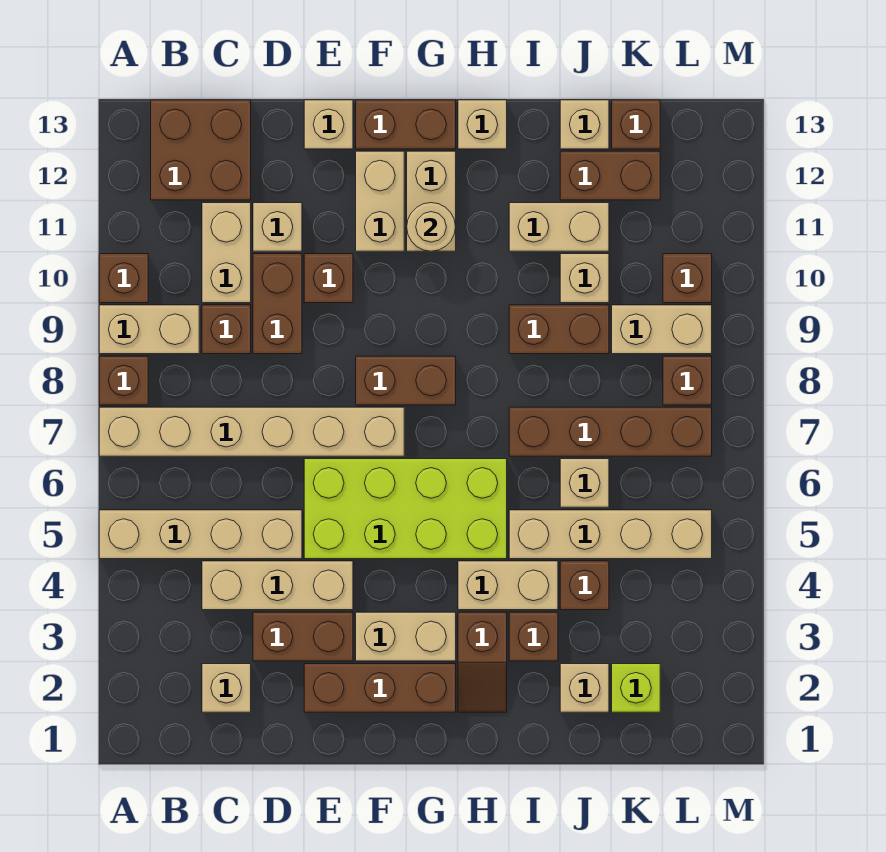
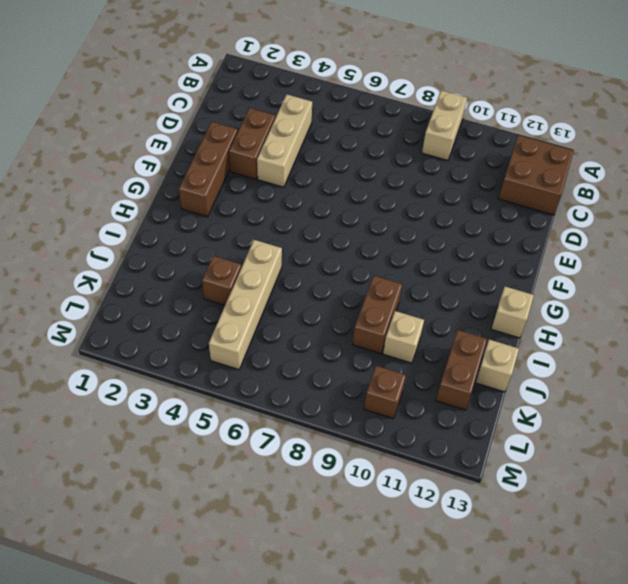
none -> tan 1x4 brick [99,510,302,559]
none -> tan 1x6 brick [99,407,404,456]
none -> brown 1x1 brick [99,356,148,405]
none -> brown 1x1 brick [99,254,148,303]

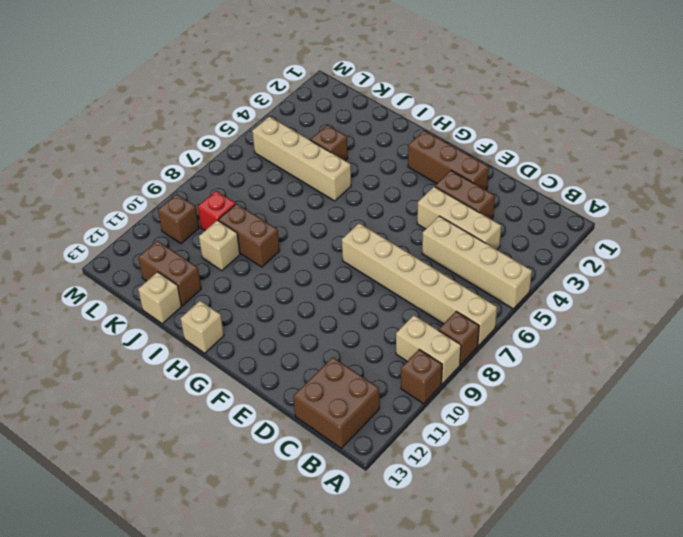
red 1x1 brick [198,191,236,230] -> tan 1x2 brick [612,305,712,354]
none -> tan 1x1 brick [202,664,251,712]
none -> brown 1x1 brick [202,305,251,354]
none -> tan 1x2 brick [202,203,251,303]
none -> brown 1x2 brick [253,254,302,354]

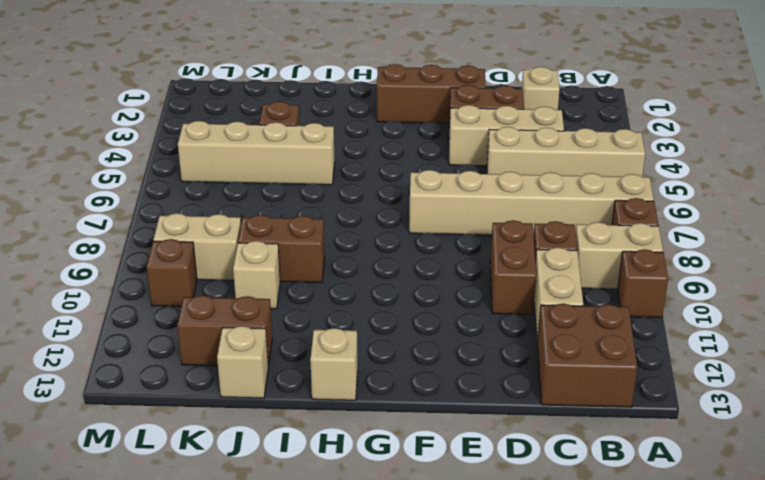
none -> tan 1x1 brick [253,203,302,251]
none -> lime 2x4 brick [304,459,507,559]
none -> brown 1x1 brick [304,254,353,303]
none -> tan 1x1 brick [304,100,353,149]

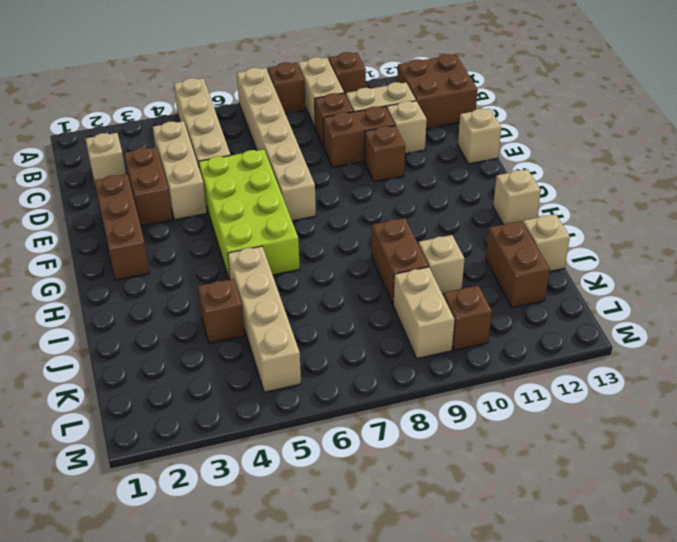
none -> tan 1x2 brick [356,612,456,661]
none -> brown 1x2 brick [356,356,456,405]
none -> tan 1x2 brick [356,151,404,251]
none -> brown 1x2 brick [356,100,456,149]

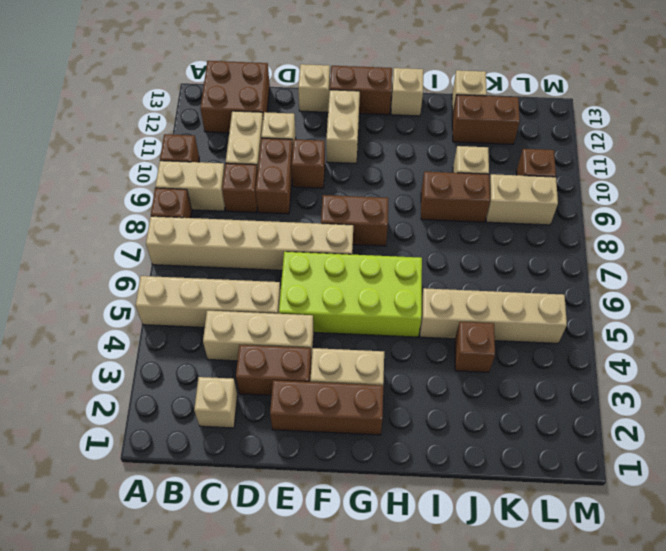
none -> tan 1x2 brick [407,151,456,251]
none -> brown 1x2 slope [458,612,507,712]
none -> tan 1x2 brick [458,561,558,610]
none -> brown 1x1 brick [509,612,558,661]

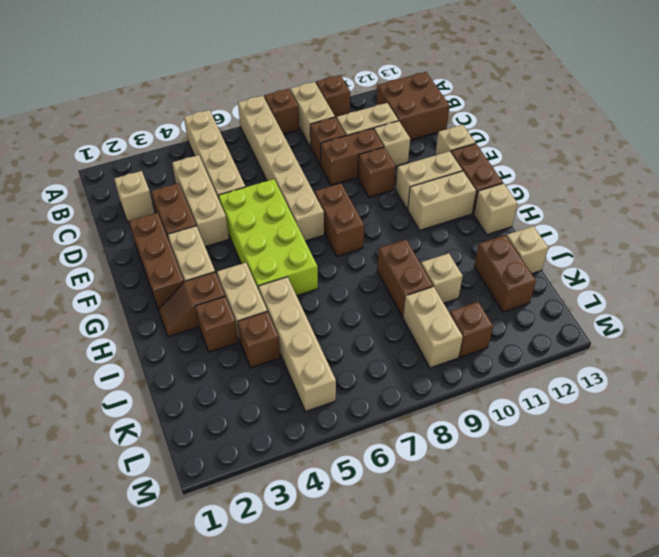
none -> brown 1x4 brick [509,407,712,456]
none -> tan 1x2 brick [509,203,609,251]
none -> tan 1x1 brick [560,664,609,712]
none -> tan 1x1 brick [560,459,609,507]

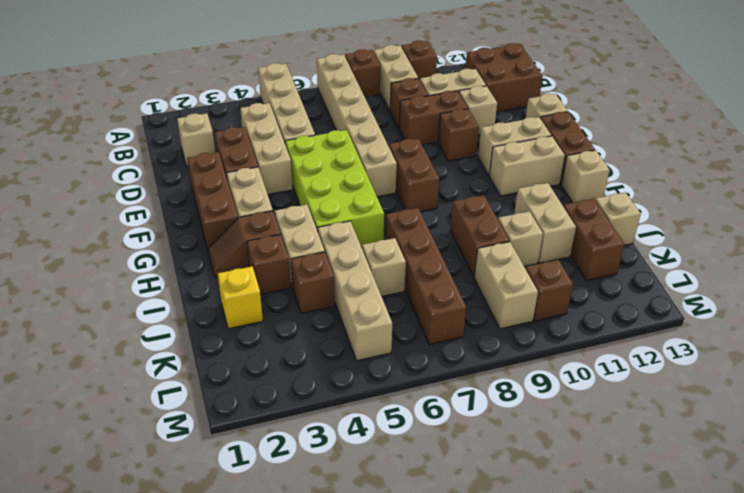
yellow 1x1 brick [218,267,263,329] -> tan 1x1 brick [560,664,609,712]
none -> lime 1x1 brick [612,664,660,712]
none -> brown 1x1 brick [612,100,660,149]
none -> brown 1x1 brick [663,356,712,405]
none -> tan 1x1 round brick [407,203,456,251]

